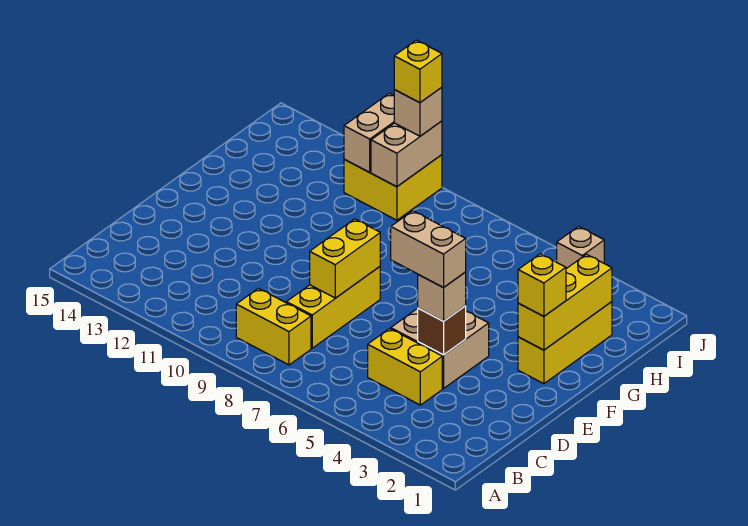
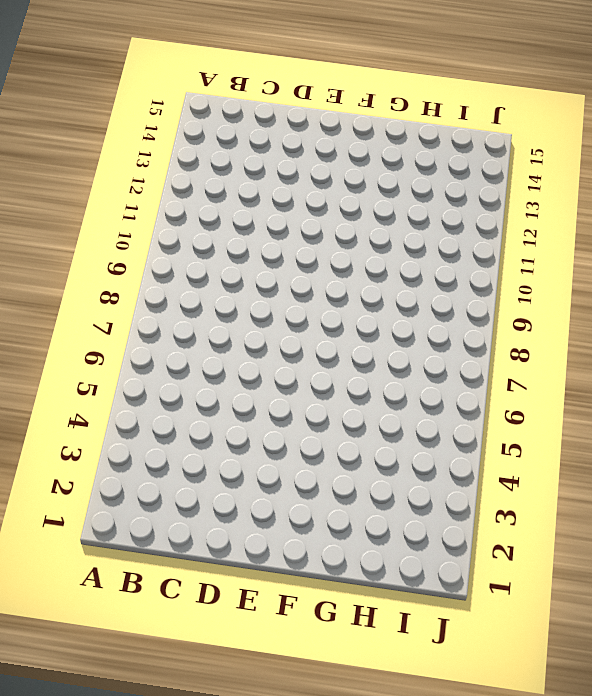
none -> yellow 1x2 brick [236,288,311,365]
none -> yellow 1x2 brick [368,329,442,405]
none -> yellow 1x3 brick [286,267,380,348]

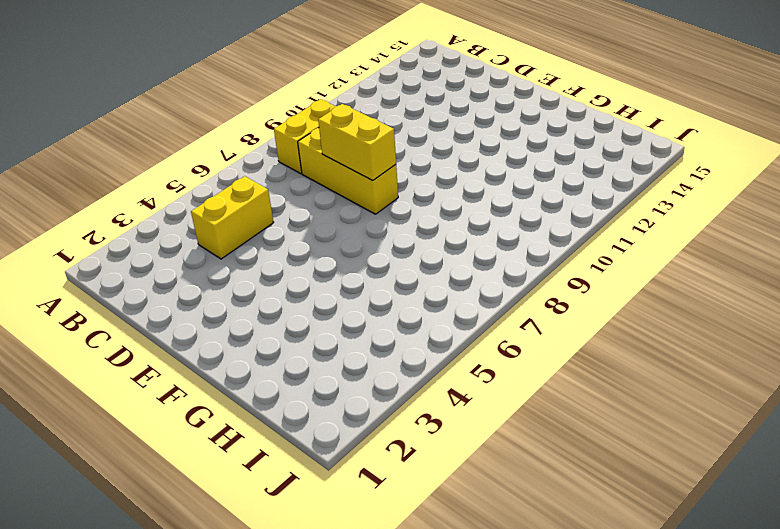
none -> tan 2x2 brick [391,308,489,388]
none -> yellow 1x3 brick [518,302,612,384]
none -> yellow 2x2 brick [344,155,442,220]

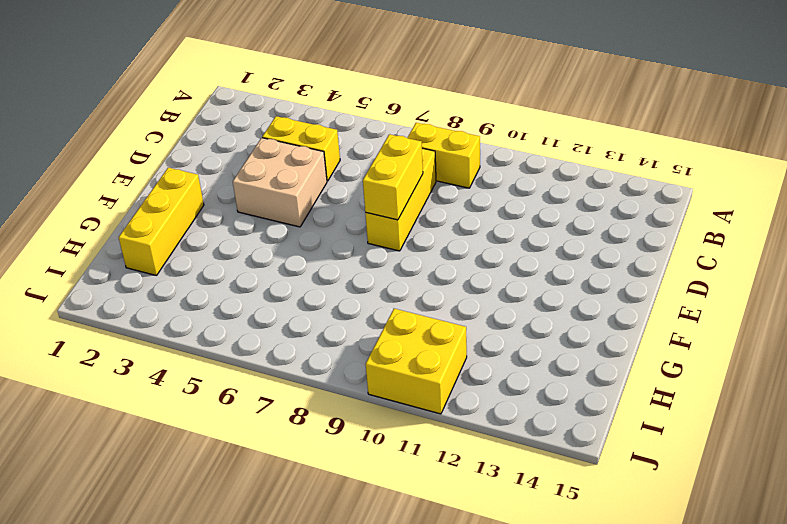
none -> tan 1x1 brick [557,226,604,269]
none -> brown 1x1 brick [418,306,466,355]
none -> yellow 1x3 brick [518,254,612,350]

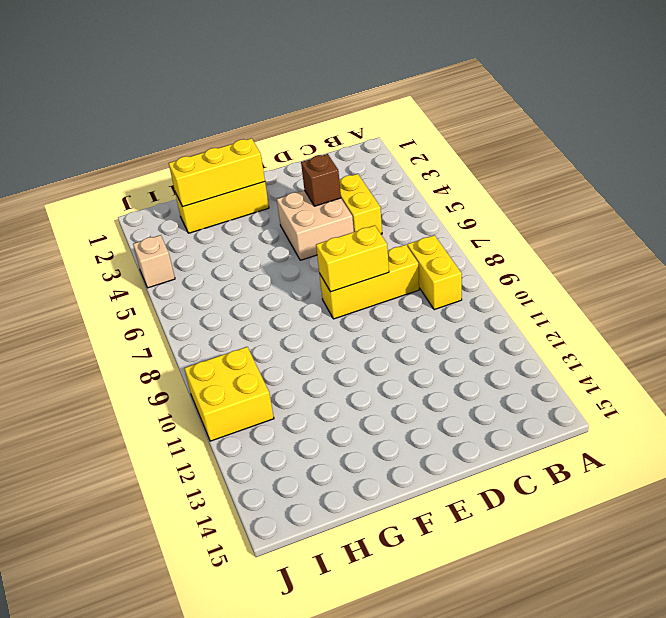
none -> tan 1x2 brick [371,121,442,187]
none -> tan 1x2 brick [344,93,394,172]
none -> tan 1x1 brick [418,272,466,321]

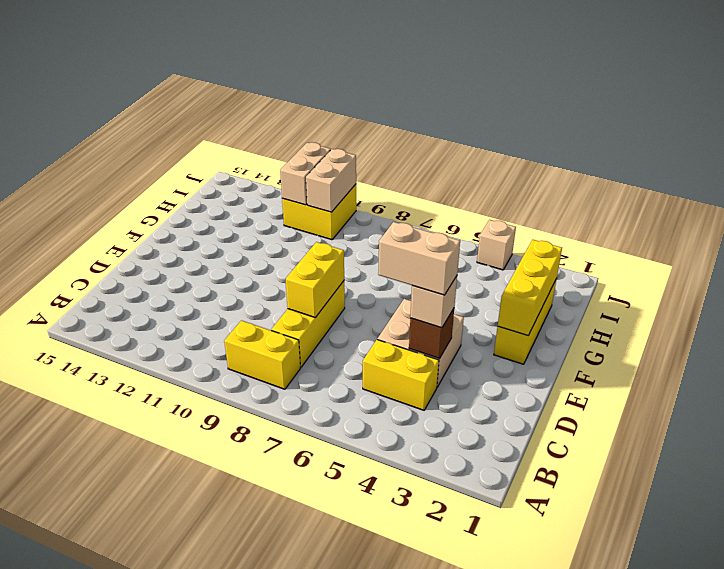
none -> yellow 1x1 brick [518,254,566,316]
none -> tan 1x1 brick [394,87,442,136]
none -> yellow 1x1 brick [394,40,442,103]

